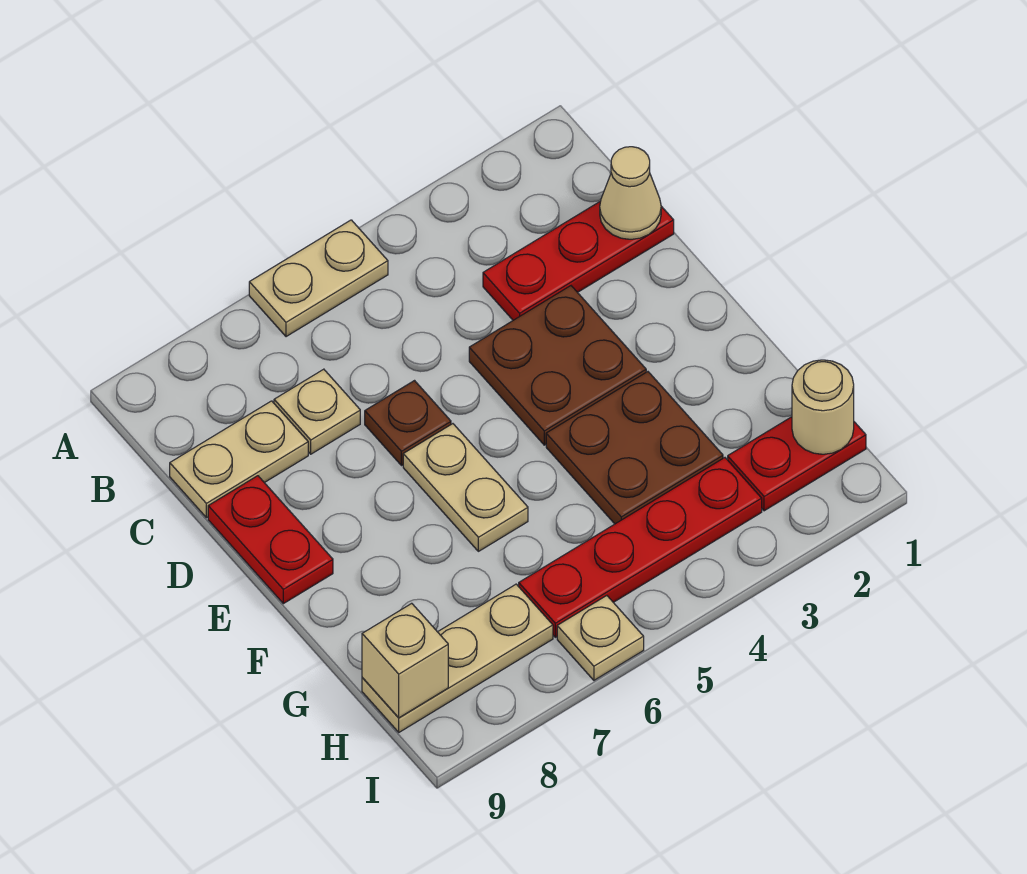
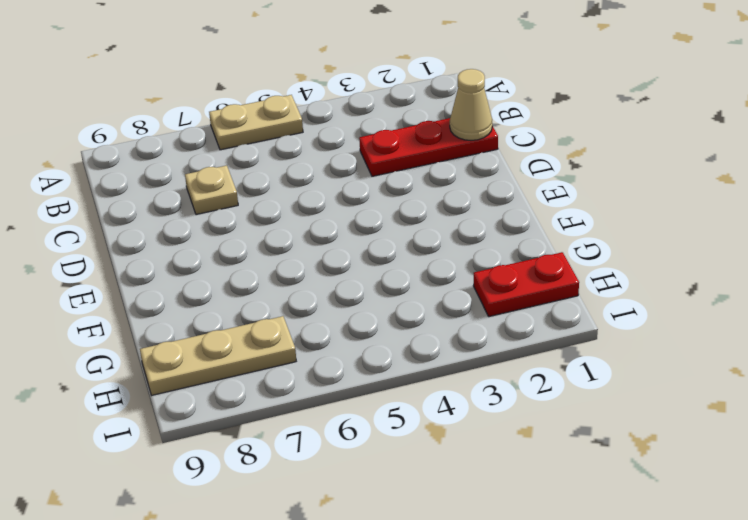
none -> tan 1x2 plate [170,401,308,518]
none -> brown 2x2 plate [469,286,646,445]
none -> brown 1x1 plate [365,381,451,466]

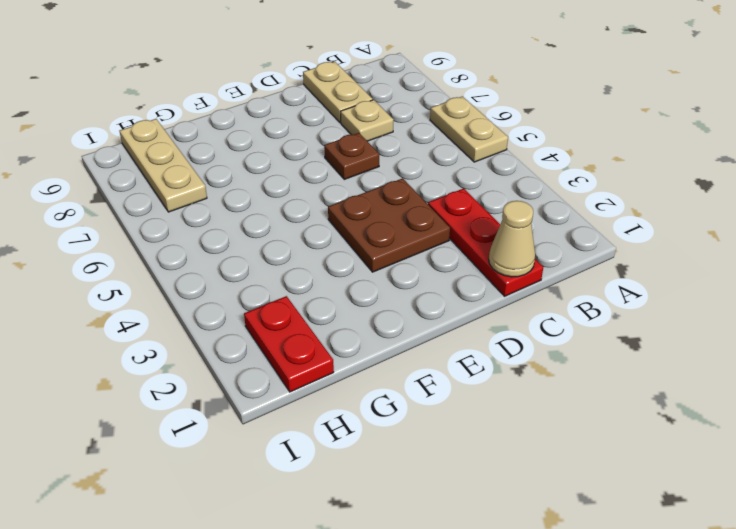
none -> red 1x2 plate [208,476,333,604]
none -> tan 1x2 plate [403,424,528,551]
none -> brown 2x2 plate [546,372,723,524]

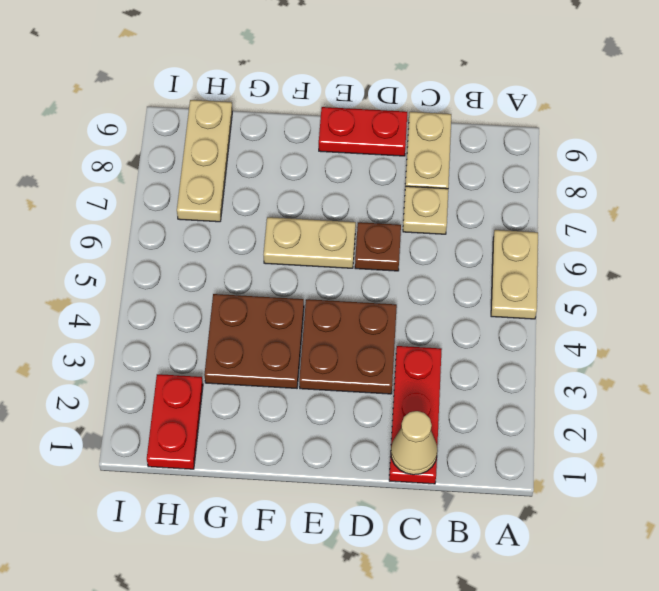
none -> red 1x4 plate [519,458,762,637]
none -> tan 1x1 plate [557,596,644,680]
none -> tan 1x1 round brick [792,360,854,454]

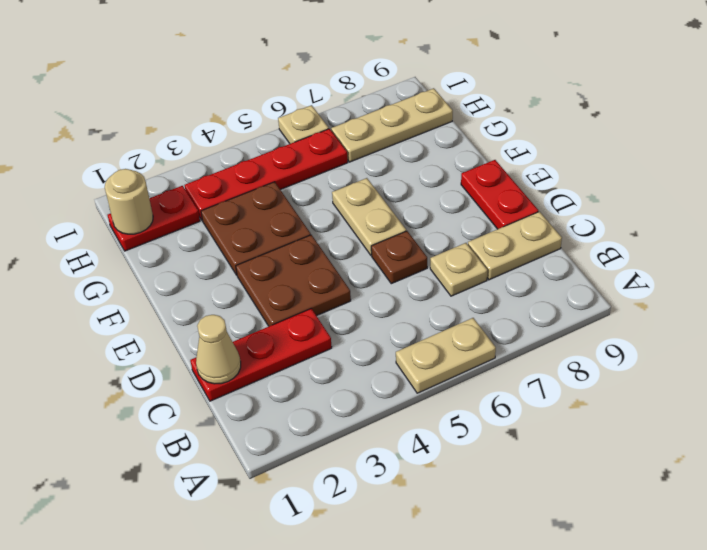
none -> tan 1x1 brick [362,603,448,718]

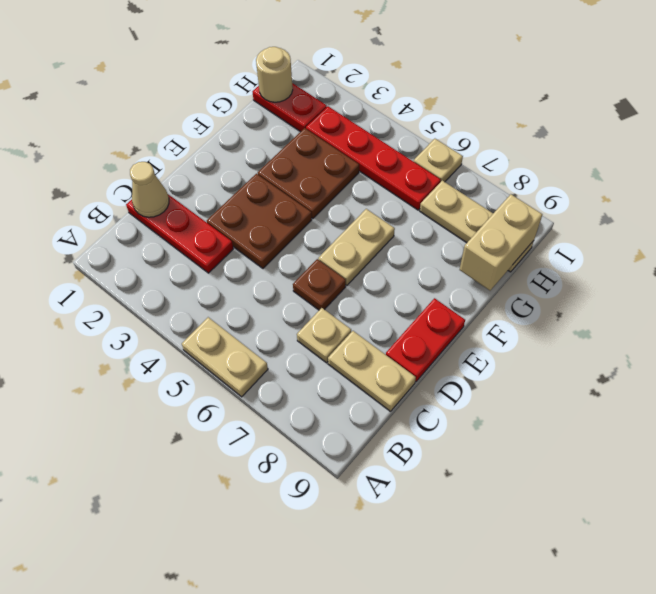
tan 1x2 brick [460,194,542,290] -> tan 1x1 brick [362,603,448,718]

